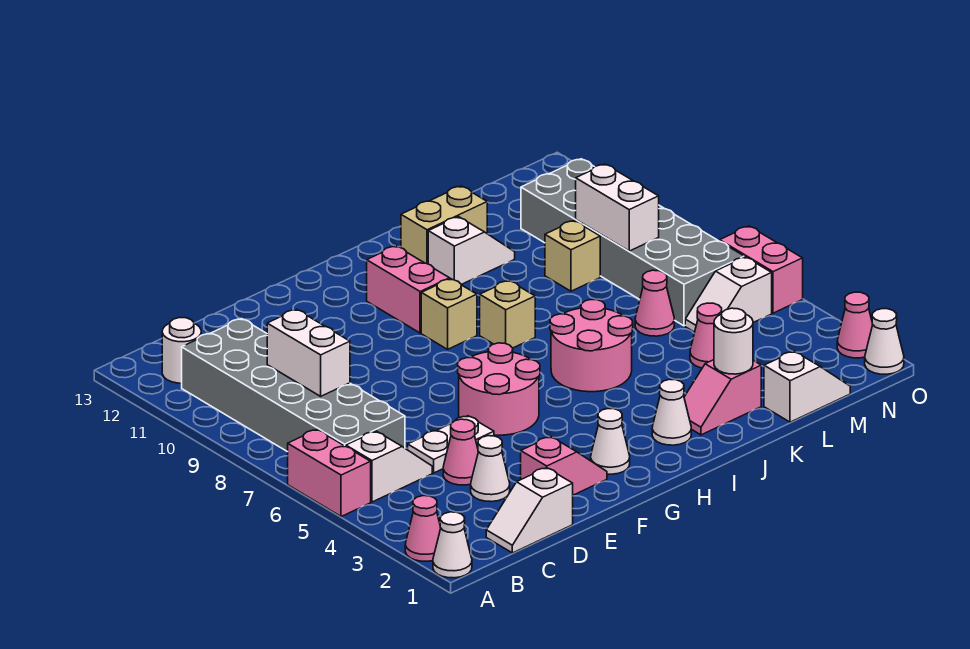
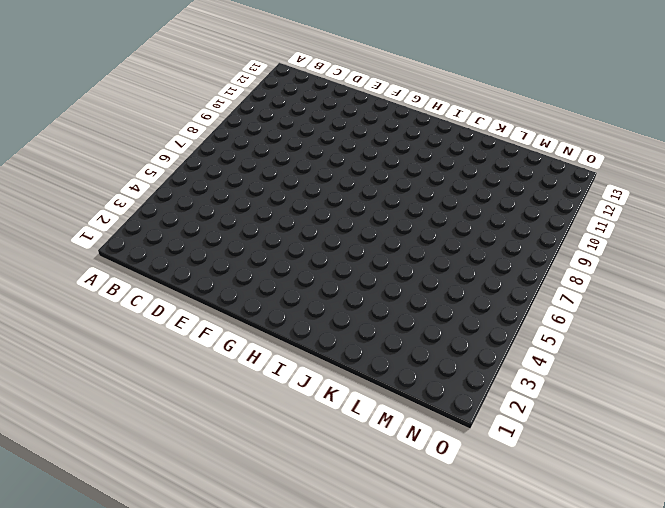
none -> white 1x1 cone [433,512,472,578]
none -> pink 1x1 cone [405,496,441,561]
none -> pink 1x2 brick [288,430,371,517]
none -> white 1x2 slope [346,431,432,502]

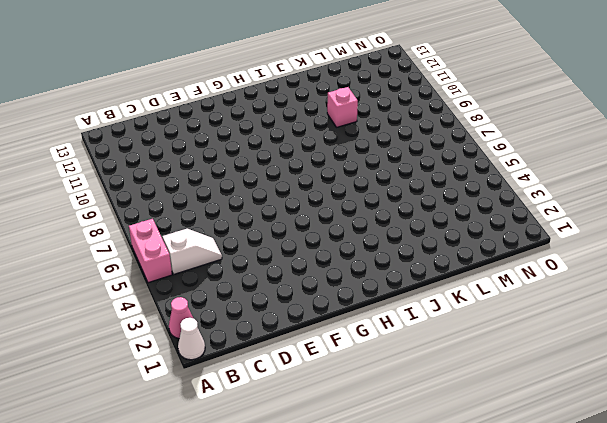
pink 1x1 brick [327,87,358,127] -> none
none -> grey 2x6 brick [182,319,405,452]
none -> white 1x1 round brick [162,318,201,383]
none -> white 1x2 slope [486,468,573,553]
none -> white 1x1 cone [471,436,510,502]

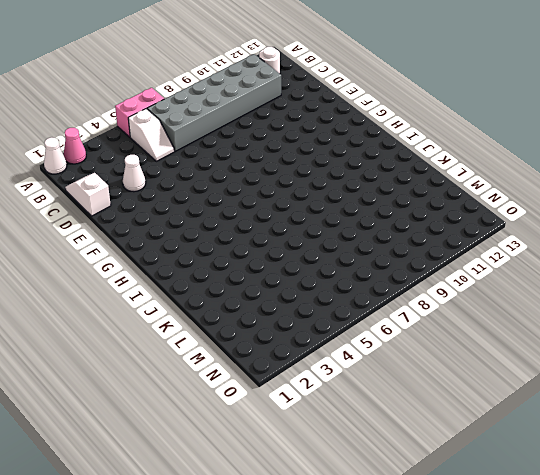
none -> pink 1x1 cone [443,419,478,485]
none -> white 1x2 plate [408,416,494,473]
none -> pink 1x2 slope [521,437,607,495]
none -> pink 2x2 round brick [458,343,540,435]

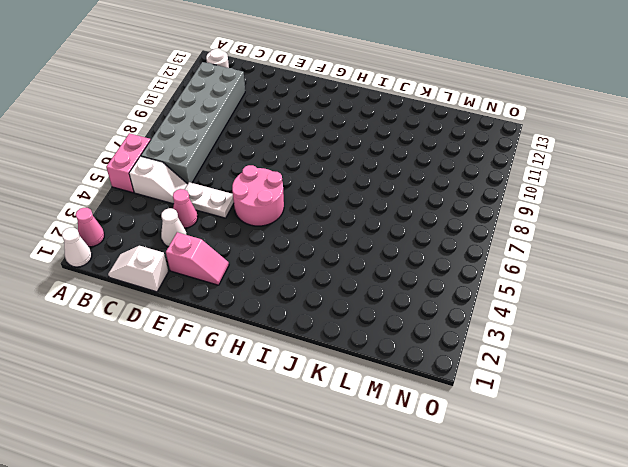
none -> white 1x1 cone [591,409,630,474]
none -> tan 1x1 brick [421,279,477,349]
none -> pink 1x2 brick [367,246,450,333]
none -> white 1x1 cone [652,379,691,445]

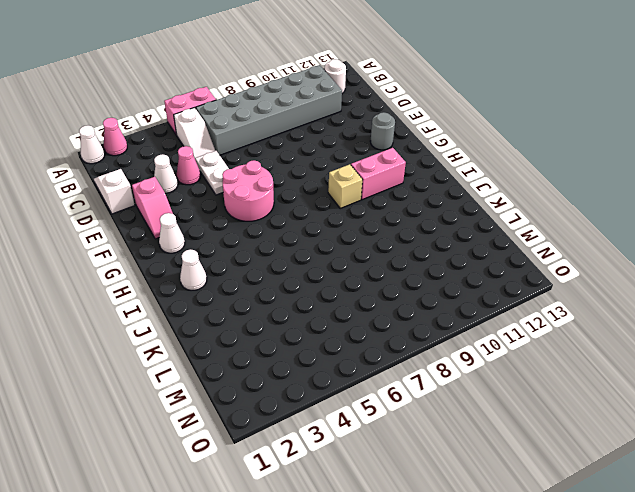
grey 1x1 round brick [370,112,395,150] -> none
none -> pink 2x2 round brick [550,300,633,392]
none -> tan 1x1 brick [480,281,535,348]
none -> pink 1x2 slope [684,360,761,435]
none -> white 1x2 slope [428,217,515,284]

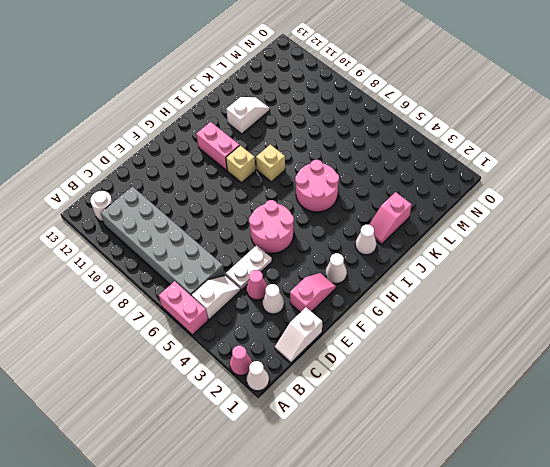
none -> tan 1x2 brick [401,186,487,264]
none -> white 1x2 slope [764,351,850,422]
none -> pink 1x1 cone [690,303,722,368]
none -> pink 1x1 cone [635,270,674,336]

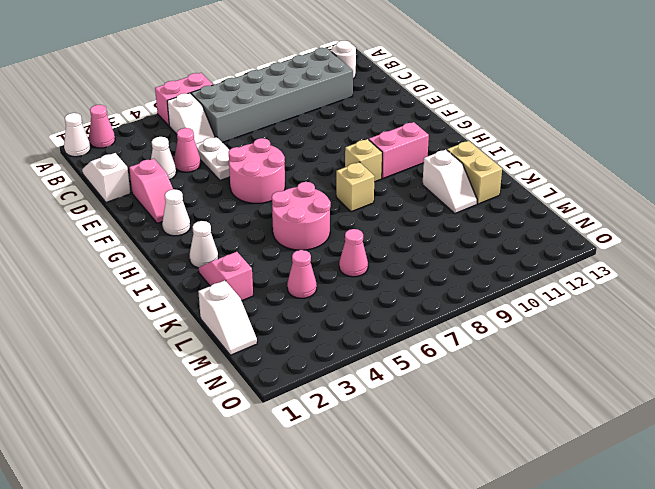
none -> tan 1x1 brick [545,221,600,291]
none -> white 1x2 slope [685,257,772,332]
none -> grey 2x6 brick [521,159,744,326]
none -> white 1x1 cone [865,309,904,374]

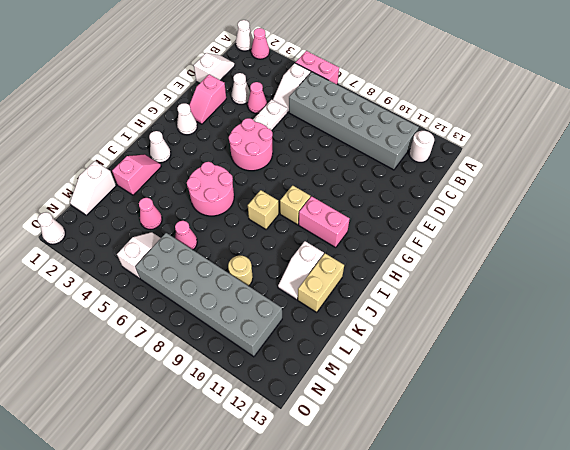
tan 1x1 round brick [228,256,253,286] -> tan 1x1 brick [545,221,600,291]
none -> pink 1x1 cone [837,292,873,358]
none -> pink 1x2 brick [720,226,803,313]
none -> white 1x2 brick [267,309,350,396]
none -> white 1x1 round brick [714,308,753,374]

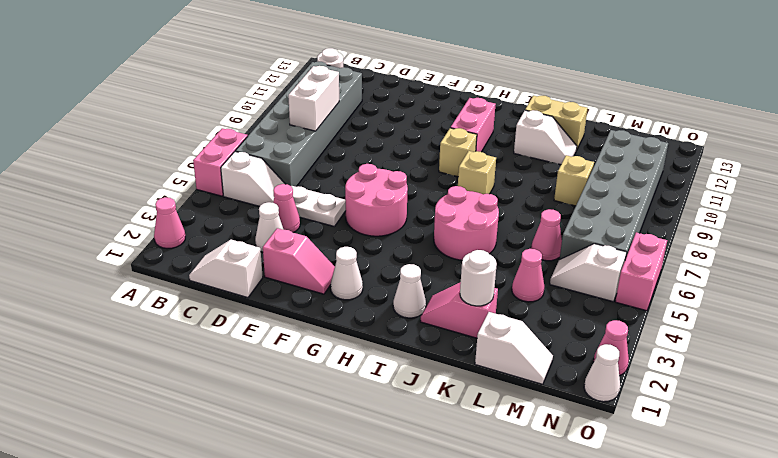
none -> white 1x1 cone [433,512,472,578]
none -> white 1x2 brick [576,164,659,251]

